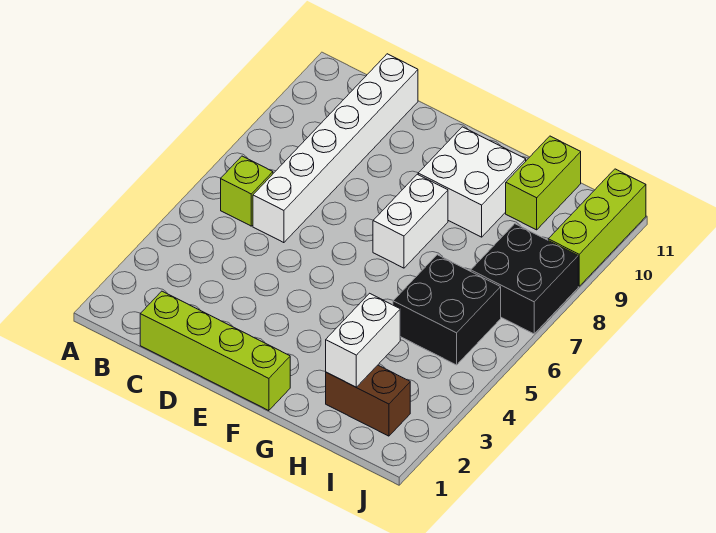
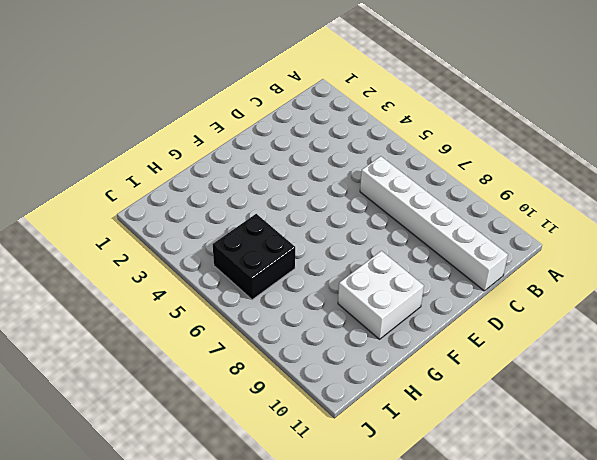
none -> lime 1x1 brick [221,156,273,226]
none -> lime 1x4 brick [140,291,290,411]

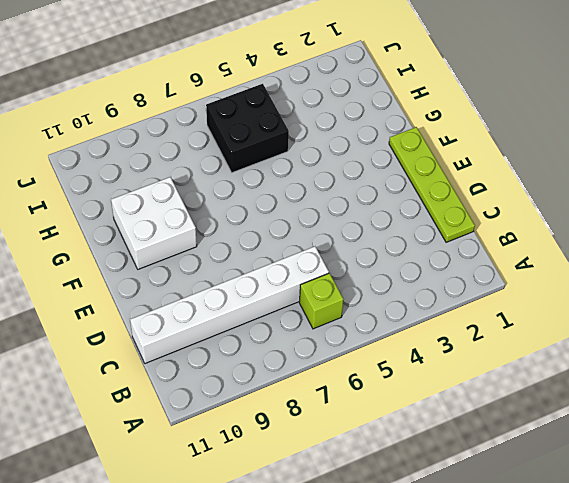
lime 1x4 plate [389,127,475,242] -> lime 1x4 brick [140,291,290,411]
none -> white 1x2 brick [373,174,448,268]
none -> brown 1x2 brick [326,365,410,436]

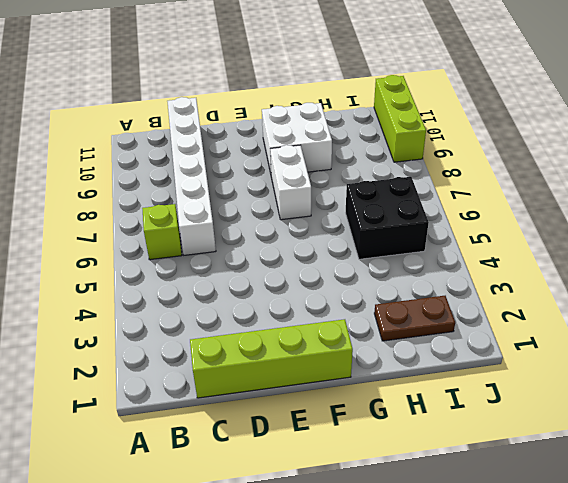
brown 1x2 plate [374,296,455,341] -> brown 1x2 brick [326,365,410,436]
none -> lime 1x2 brick [506,136,581,230]
none -> black 2x2 brick [471,224,578,334]

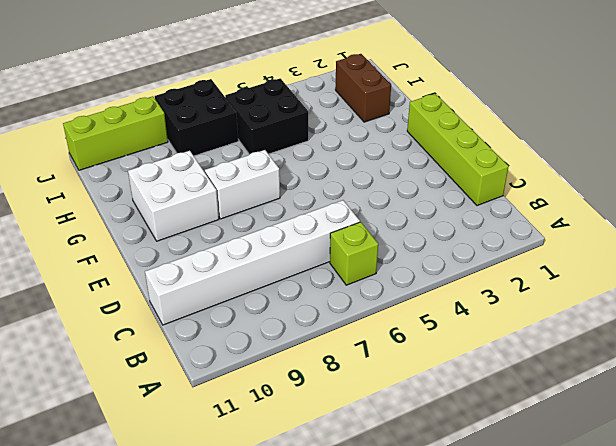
none -> lime 1x2 brick [506,136,581,230]
none -> white 1x2 brick [326,293,400,387]

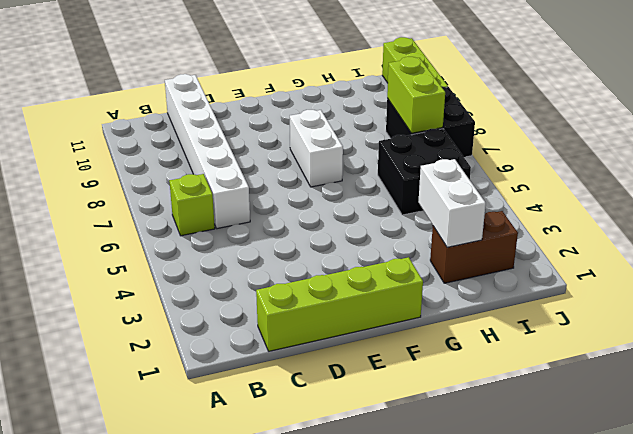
lime 1x2 brick [387,57,445,133] -> lime 1x2 brick moved to [506,136,581,230]
none -> white 2x2 brick [418,127,526,237]

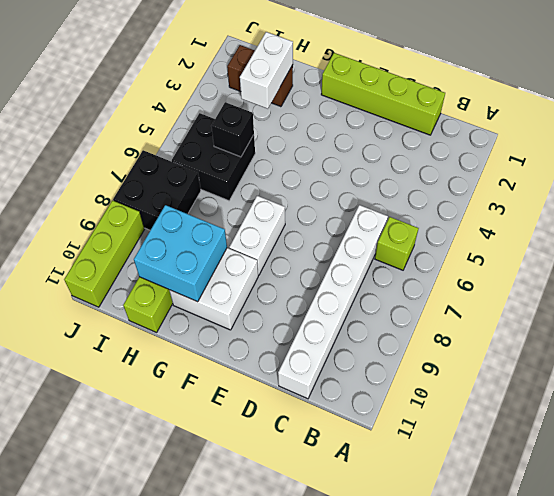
cyan 2x2 brick [134,205,227,302] -> none
black 1x1 brick [211,102,254,157] -> none

